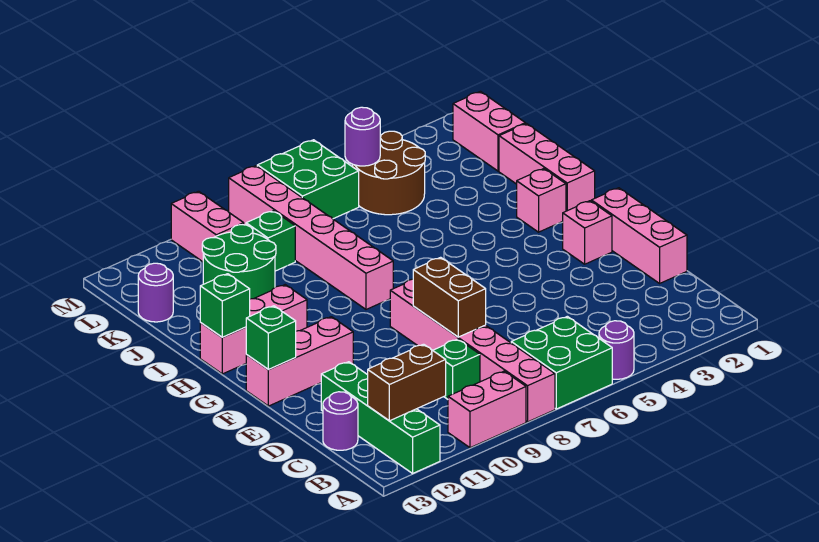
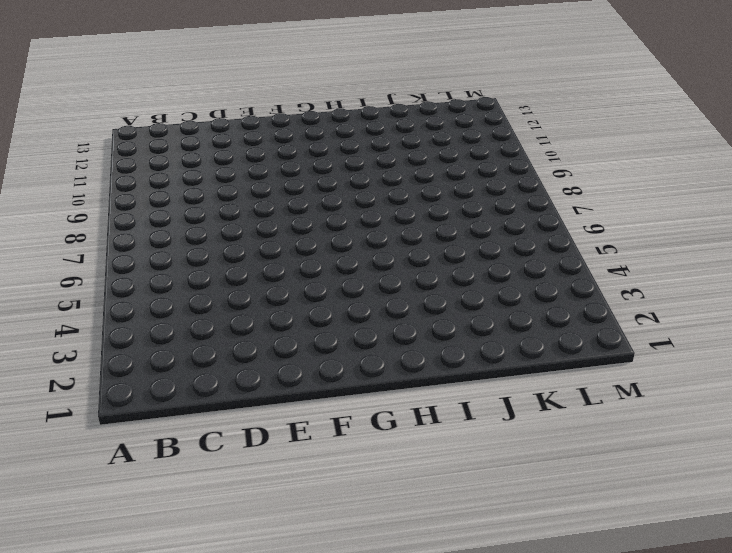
none -> purple 1x1 round brick [599,321,634,379]
none -> green 2x2 brick [511,316,612,409]
none -> pink 1x6 brick [390,279,555,422]

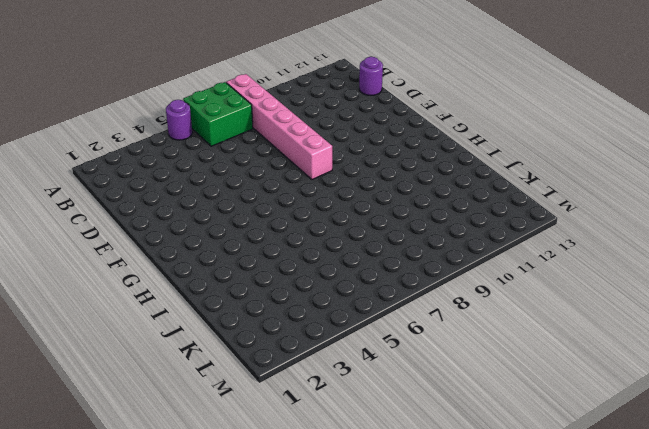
none -> pink 1x2 brick [448,371,526,448]
none -> green 1x4 brick [321,362,440,473]
none -> green 1x1 brick [433,339,480,399]

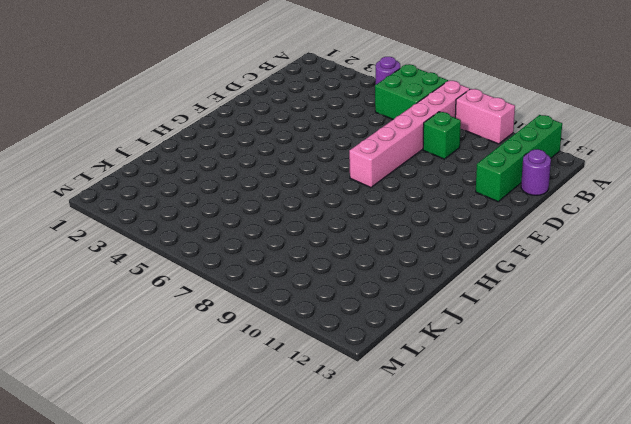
none -> pink 1x3 brick [591,188,687,283]
none -> pink 1x1 brick [563,201,612,264]
none -> pink 1x3 brick [246,317,353,406]

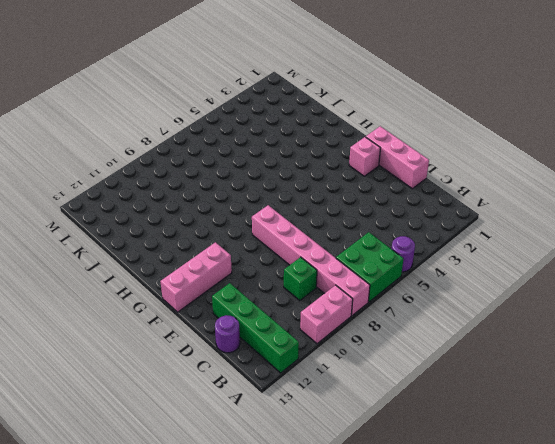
none -> pink 1x3 brick [499,124,595,211]
none -> pink 1x1 brick [517,169,566,232]
none -> pink 1x6 brick [229,166,393,309]

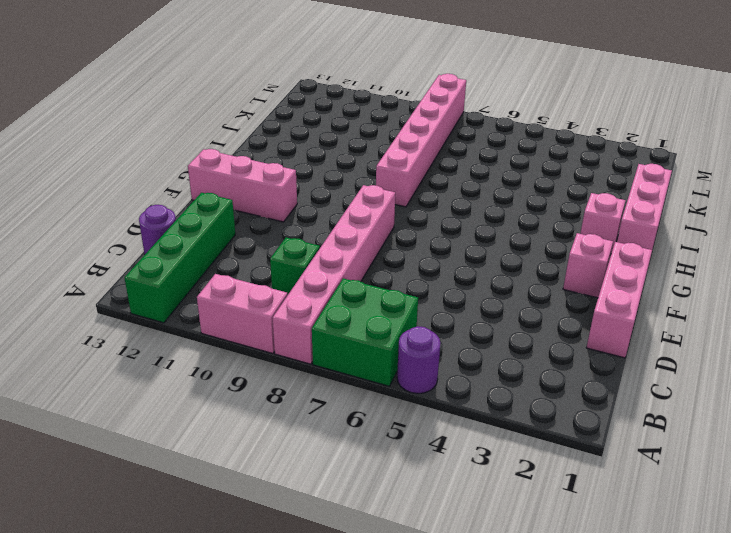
none -> pink 1x3 brick [200,285,307,374]
none -> green 2x2 round brick [202,225,276,299]
none -> pink 1x2 brick [453,91,525,171]

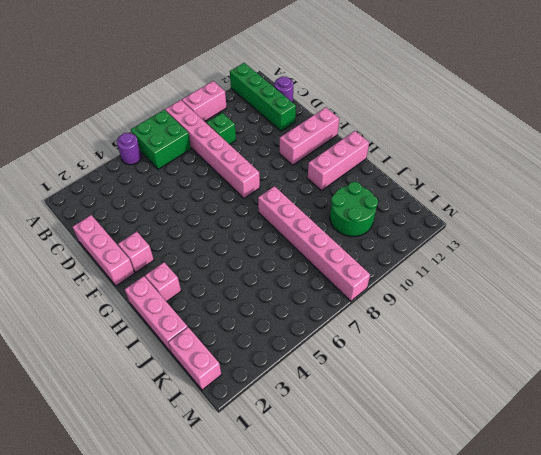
none -> brown 2x2 round brick [353,131,425,215]
none -> green 1x1 brick [246,211,295,271]
none -> purple 1x1 round brick [138,263,173,322]

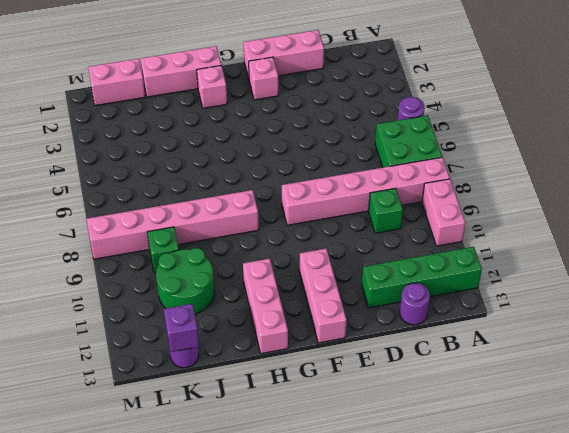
purple 1x1 brick [164,304,199,352] -> none
none -> brown 2x2 round brick [353,131,425,215]
none -> green 2x2 brick [257,140,359,219]
none -> pink 1x2 brick [171,191,244,262]

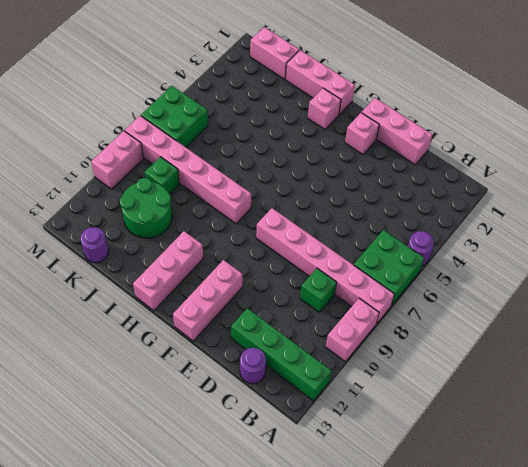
pink 1x2 brick [91,131,143,189] -> pink 1x2 brick turned to [171,191,244,262]
none -> brown 2x2 round brick [353,131,425,215]
none -> brown 1x2 brick [368,344,446,421]
none -> brown 1x2 brick [413,257,486,337]

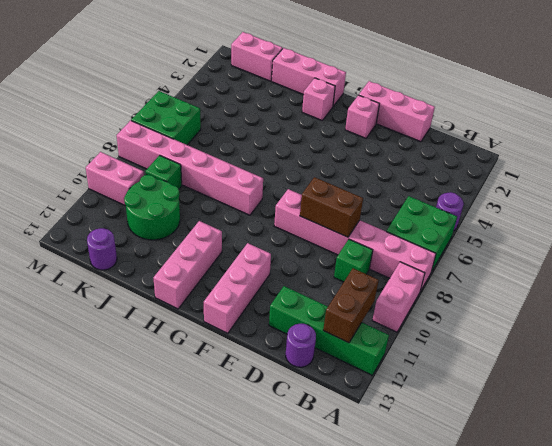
none -> brown 2x2 round brick [353,131,425,215]
none -> green 1x1 brick [246,306,296,370]
none -> green 1x1 brick [200,274,250,337]

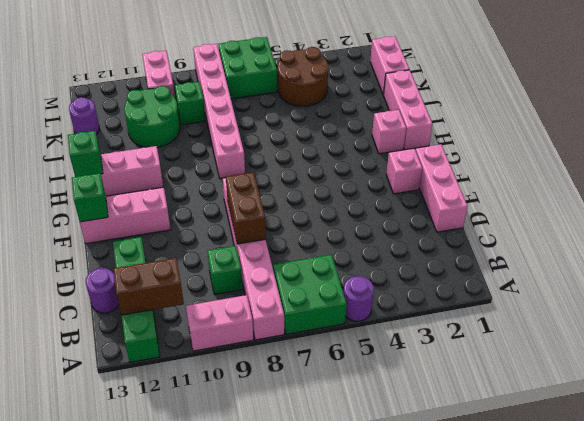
none -> purple 1x1 round brick [345,107,380,166]

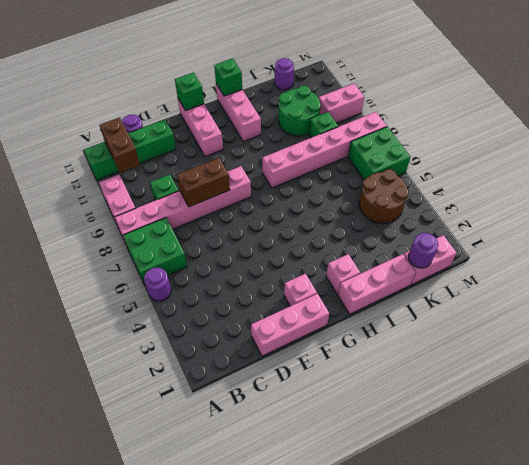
purple 1x1 round brick [409,233,438,268] -> purple 1x1 round brick moved to [345,107,380,166]

